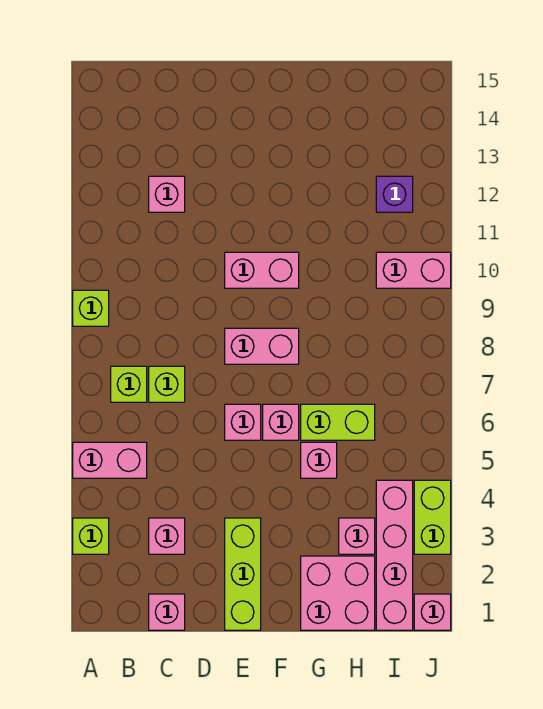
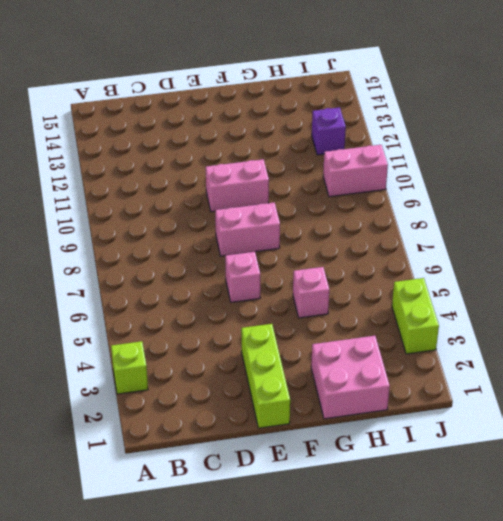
none -> pink 1x2 brick [73,442,147,478]
none -> lime 1x1 brick [73,290,109,326]
none -> lime 1x1 brick [111,366,147,402]

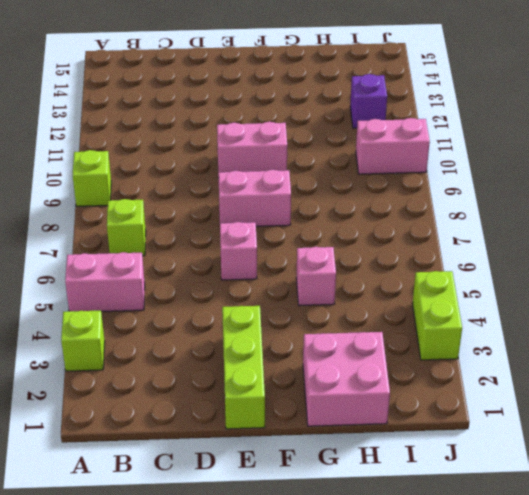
none -> pink 1x1 brick [149,594,185,630]
none -> pink 1x1 brick [149,518,185,554]
none -> lime 1x1 brick [149,366,185,402]

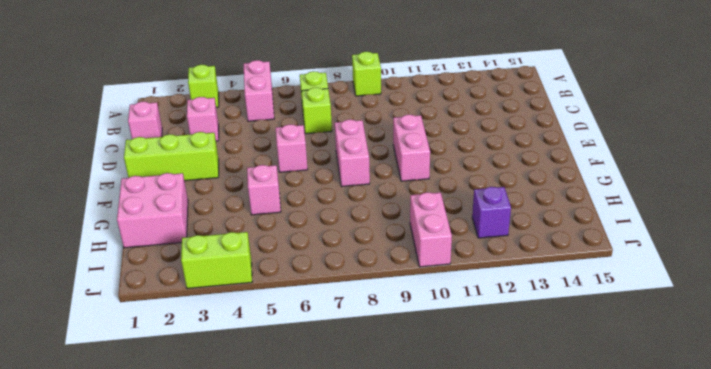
none -> pink 1x1 brick [149,176,185,212]
none -> pink 1x1 brick [263,404,299,440]
none -> lime 1x2 brick [301,404,375,440]

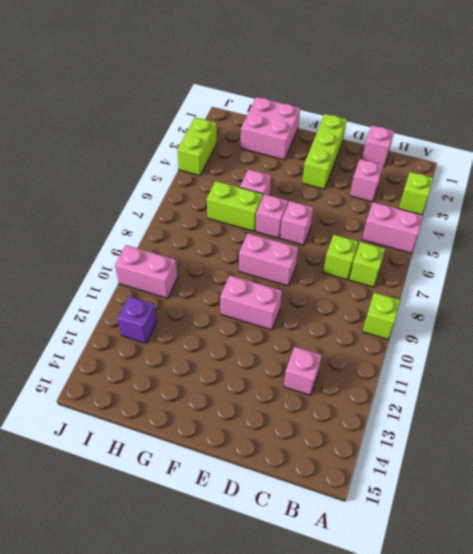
none -> pink 1x1 brick [339,518,375,554]
none -> pink 1x4 brick [376,480,413,630]
none -> pink 1x1 brick [414,594,451,630]

